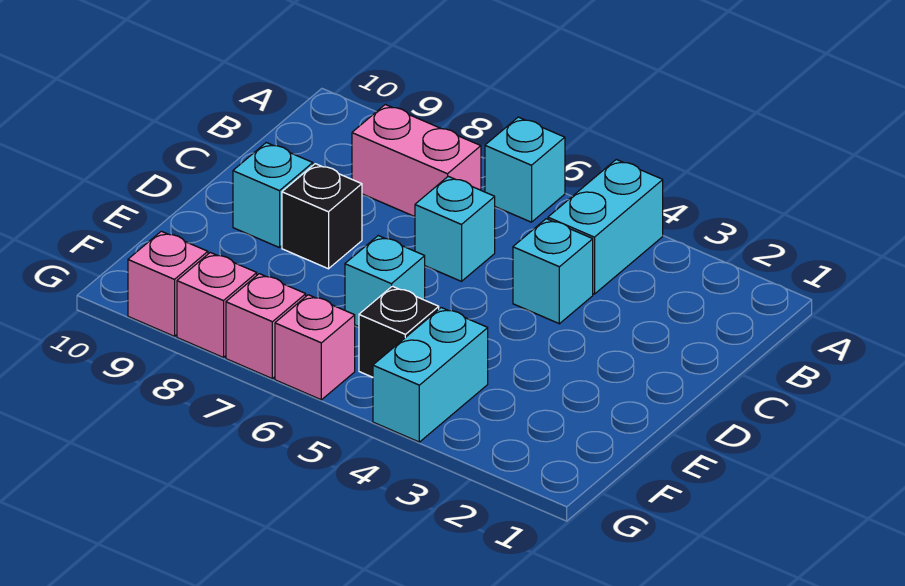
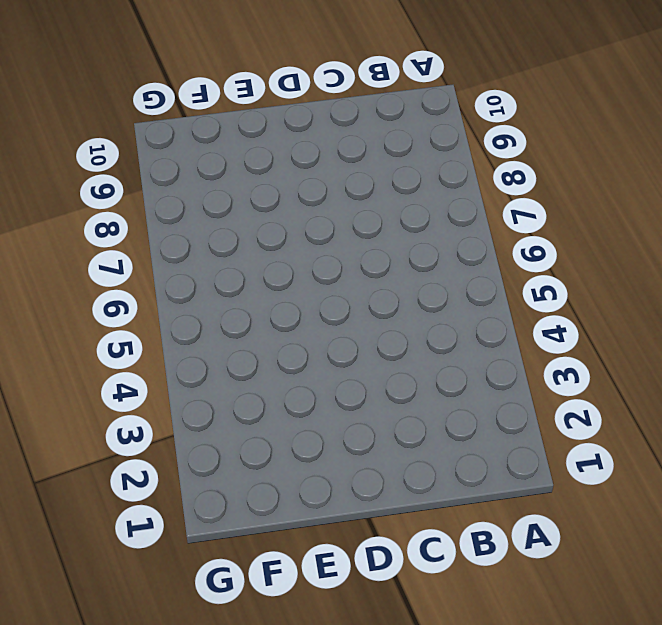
none -> cyan 1x2 brick [548,159,663,294]
none -> cyan 1x1 brick [485,117,565,222]
none -> pink 1x2 brick [352,104,481,217]

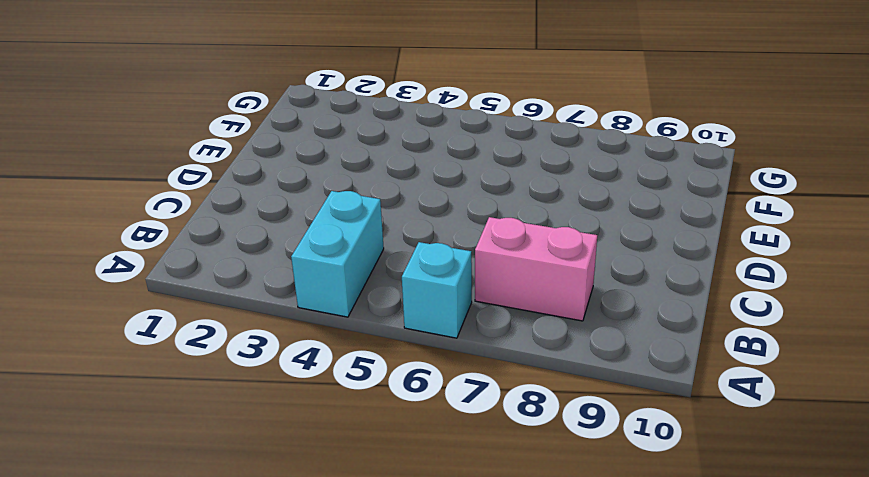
none -> cyan 1x1 brick [513,219,593,324]
none -> cyan 1x1 brick [415,176,495,281]
none -> black 1x1 brick [282,164,362,269]

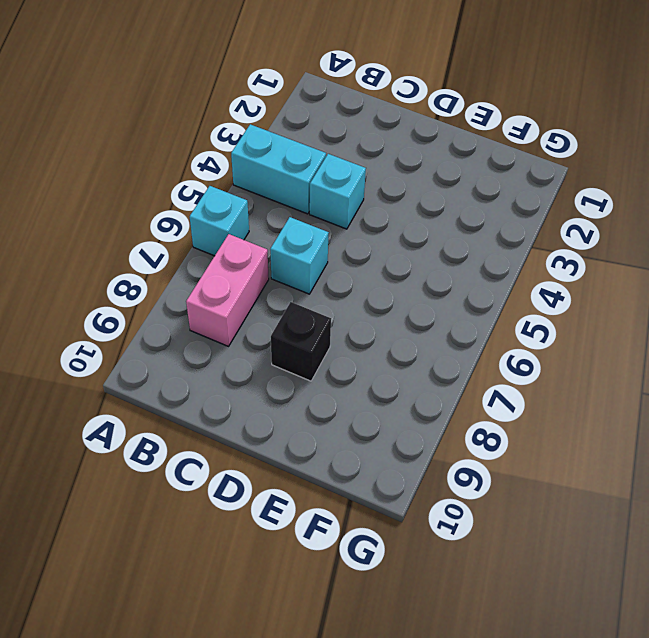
none -> cyan 1x1 brick [233,143,313,248]
none -> cyan 1x1 brick [345,236,425,327]
none -> cyan 1x2 brick [373,308,488,442]

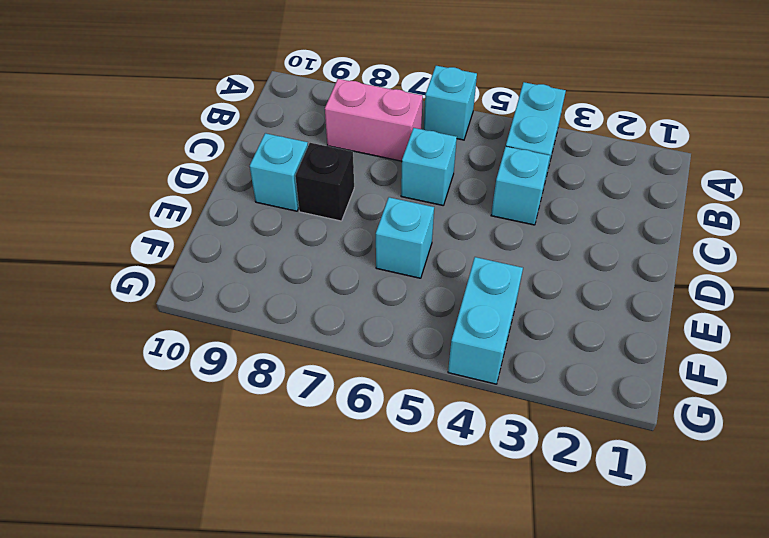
none -> black 1x1 brick [359,286,439,377]
none -> pink 1x1 brick [275,295,355,400]
none -> pink 1x1 brick [226,274,306,379]

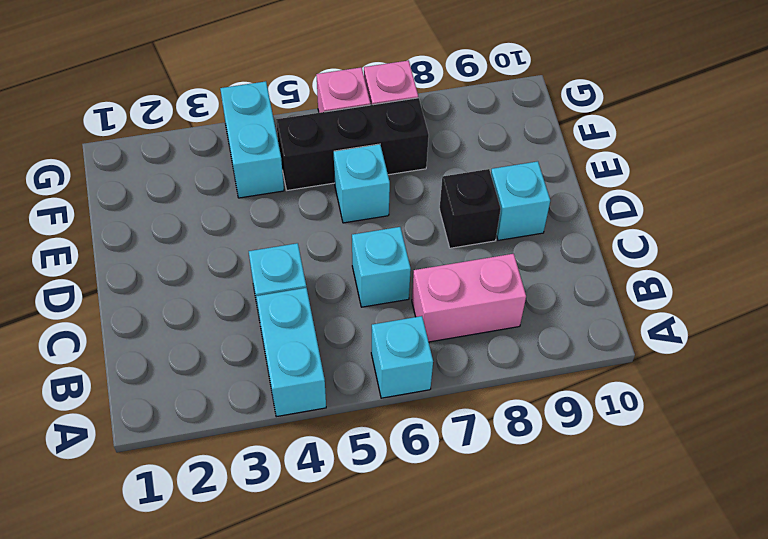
black 1x3 brick [276,98,429,190] -> black 1x1 brick [359,286,439,377]
none -> pink 1x1 brick [177,253,257,358]
none -> pink 1x1 brick [128,231,208,336]

